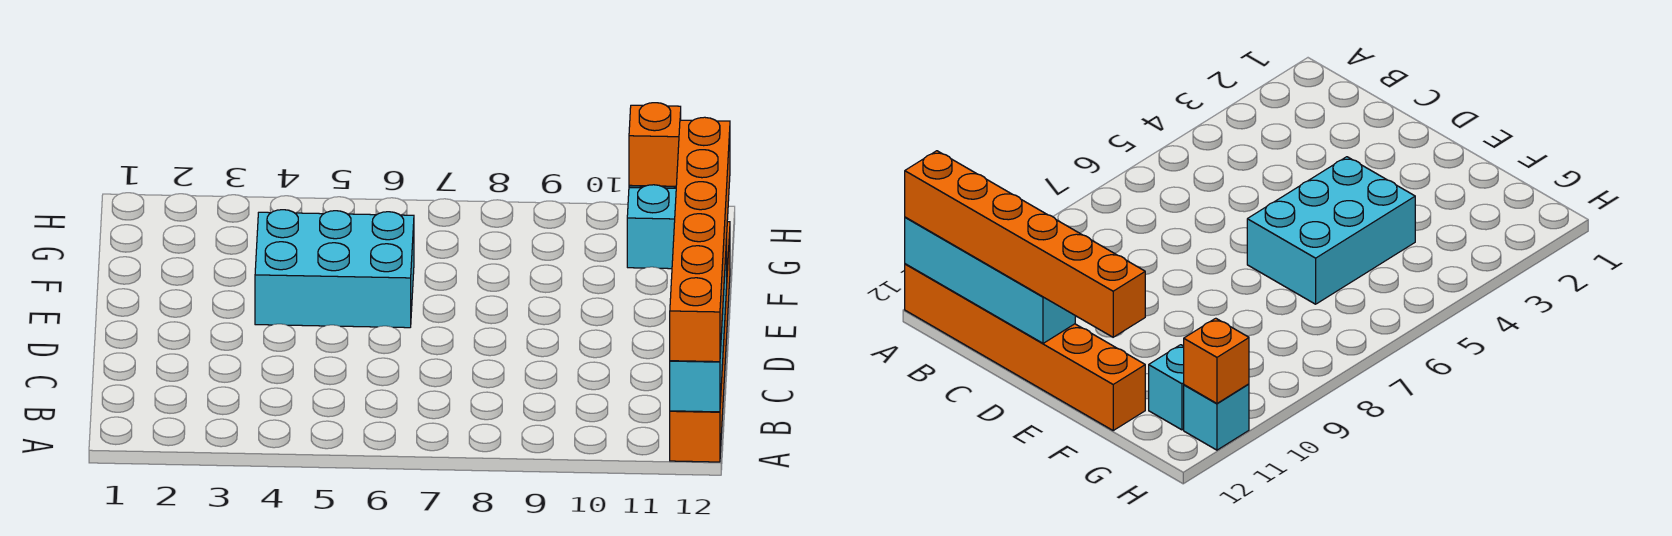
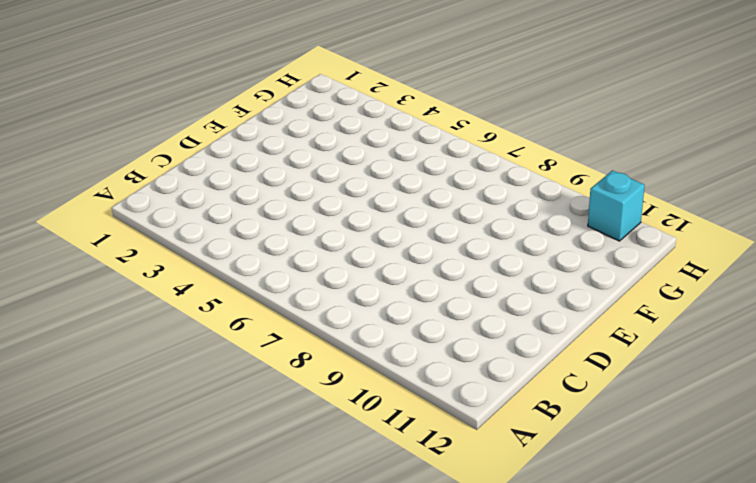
none -> orange 1x6 brick [670,222,730,462]
none -> cyan 2x3 brick [255,210,414,328]

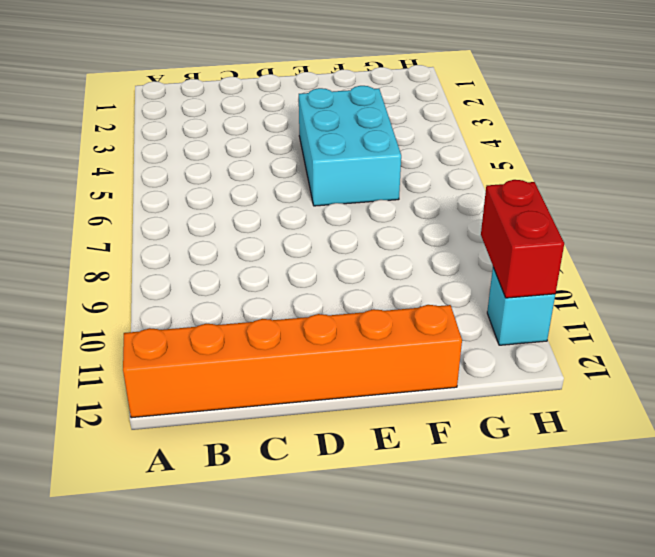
red 1x2 brick [481,180,564,298] -> orange 1x1 brick [629,103,681,186]
none -> cyan 1x1 brick [627,185,676,269]
none -> cyan 1x4 brick [670,240,727,412]

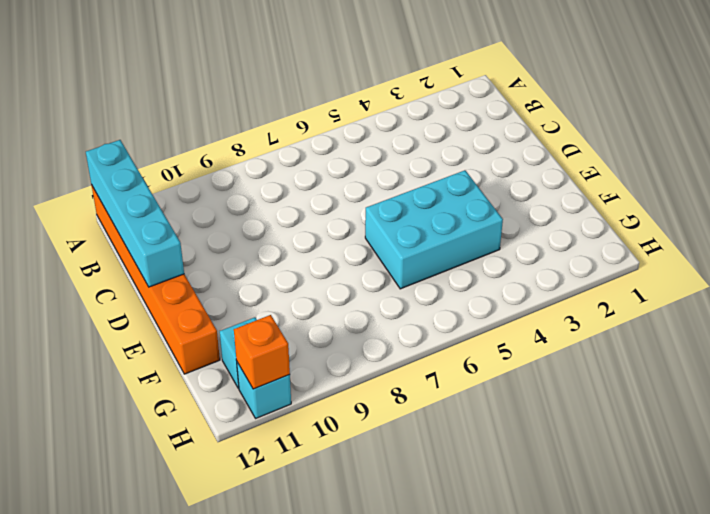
none -> orange 1x6 brick [670,117,730,362]

